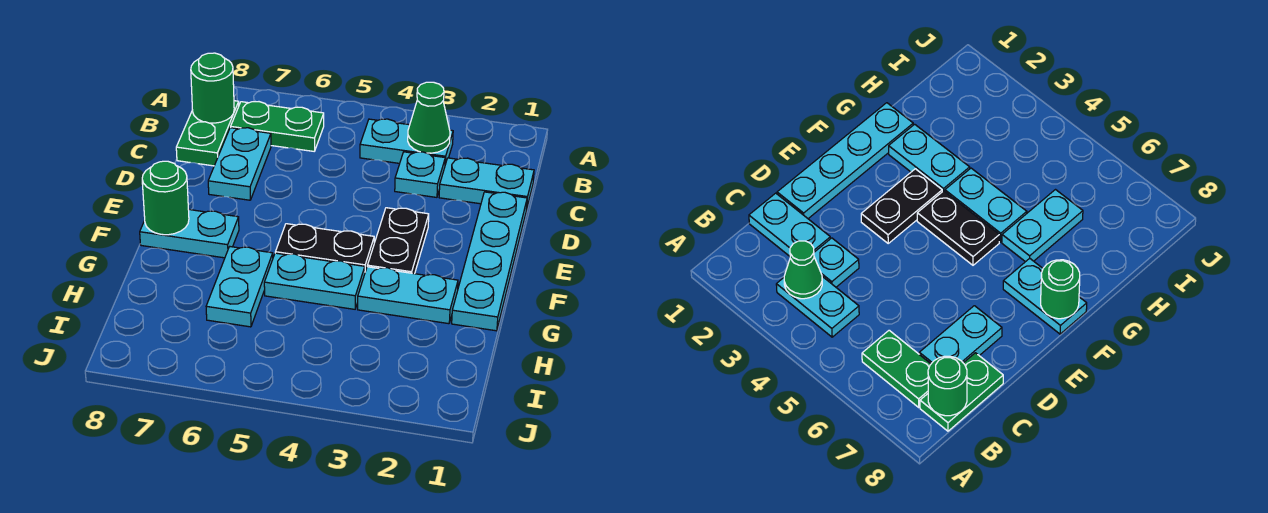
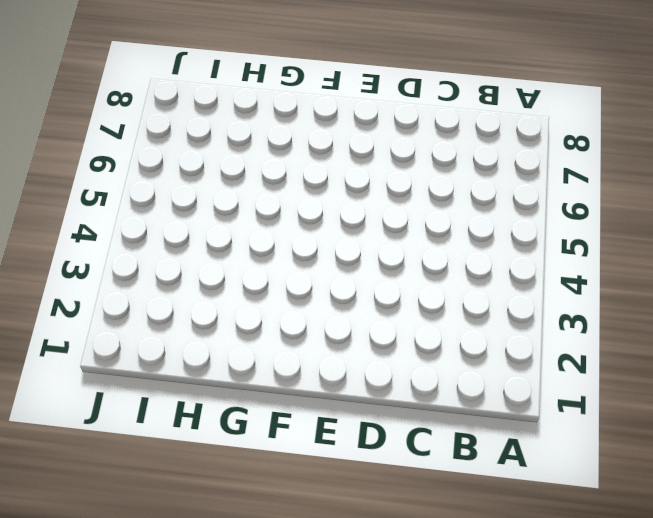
none -> cyan 1x2 plate [360,119,453,164]
none -> green 1x2 plate [231,102,324,151]
none -> green 1x2 plate [176,101,239,166]

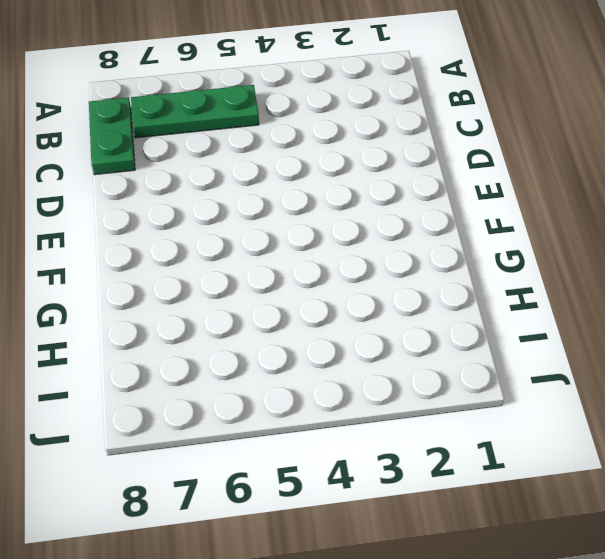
green 1x3 plate [131,85,259,138] -> green 1x2 plate [231,102,324,151]
none -> cyan 1x2 plate [360,119,453,164]
none -> cyan 1x2 plate [439,158,534,210]
none -> cyan 1x1 plate [395,152,445,197]

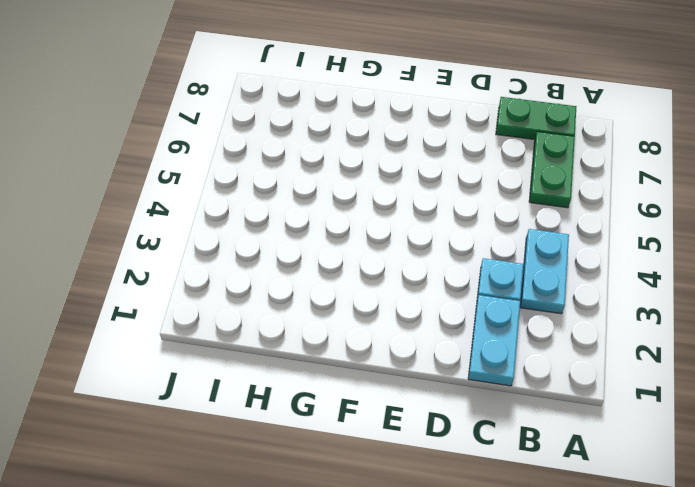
none -> cyan 1x2 plate [208,128,271,200]
none -> cyan 1x4 plate [452,192,527,331]
none -> black 1x2 plate [367,208,429,274]

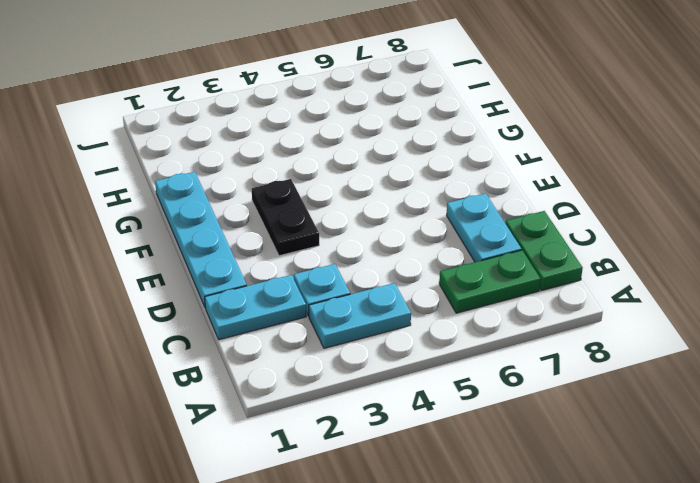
none -> black 1x2 plate [275,224,374,272]
none -> cyan 1x2 plate [140,209,239,258]
none -> cyan 1x2 plate [358,267,458,324]

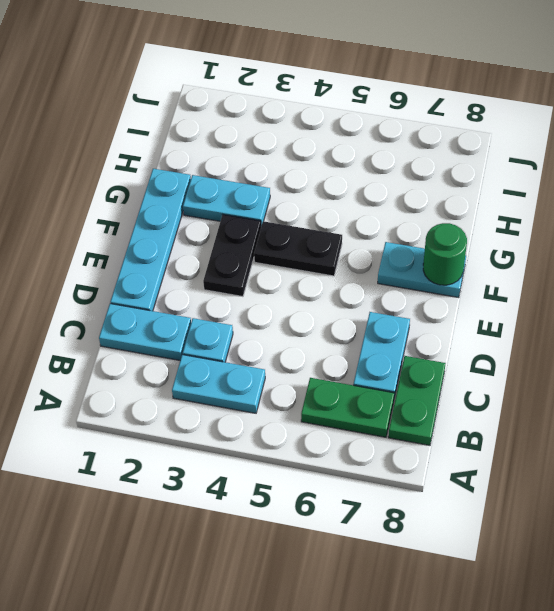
none -> cyan 1x2 plate [264,253,365,309]
none -> cyan 1x2 plate [206,247,273,327]
none -> green 1x1 cone [408,82,450,153]

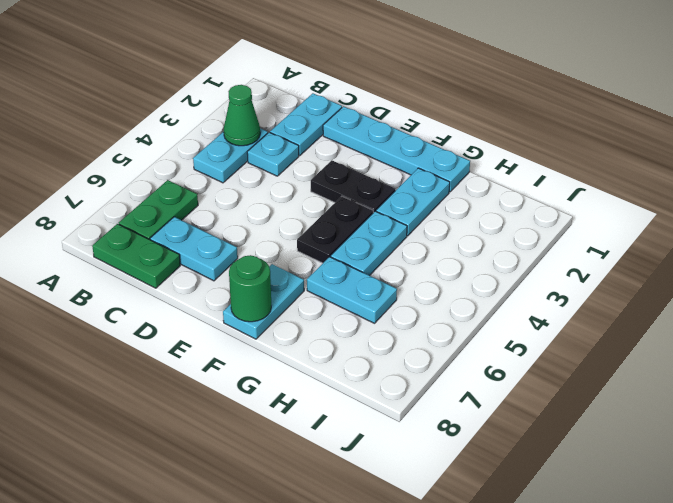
none -> green 1x1 round brick [191,53,234,123]

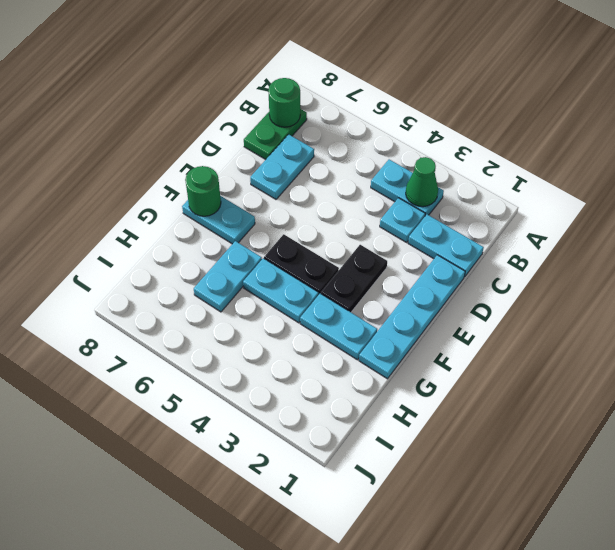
none -> green 1x2 plate [231,102,324,151]

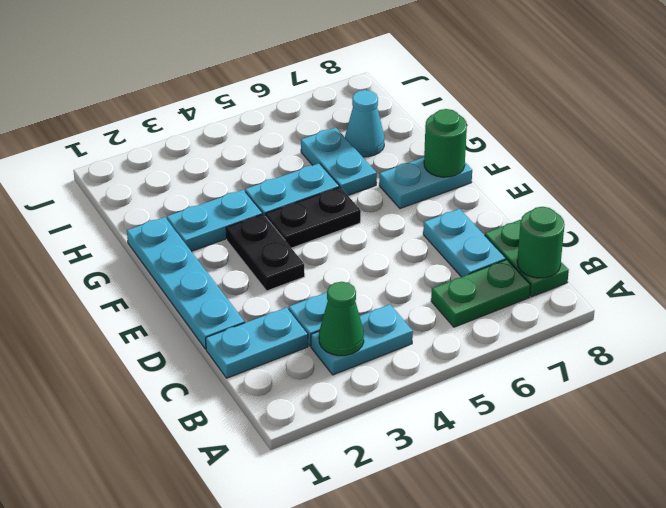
cyan 1x1 cone [345,90,384,157] -> none

